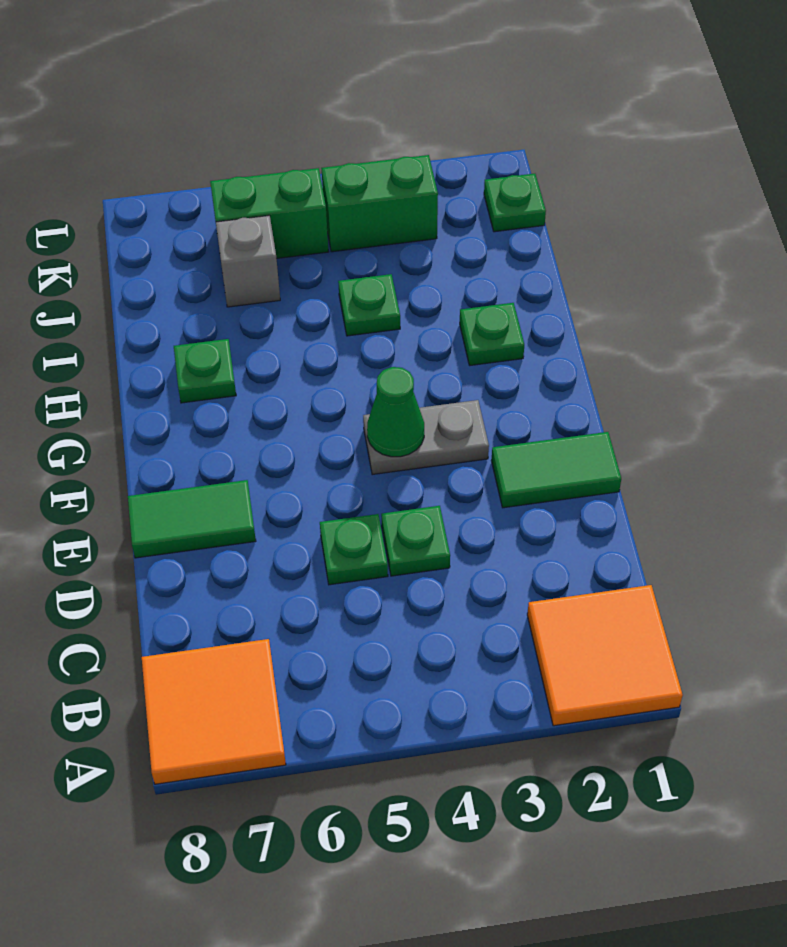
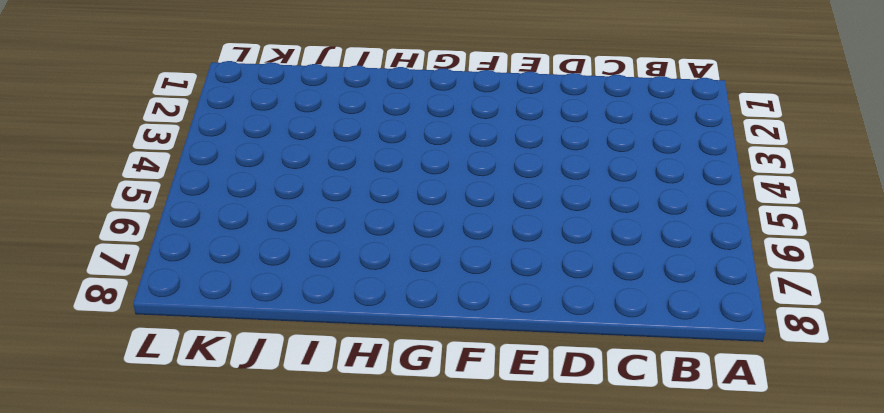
none -> orange 2x2 tile [527,585,683,726]
none -> orange 2x2 tile [142,639,286,784]
none -> green 1x1 plate [381,506,450,576]

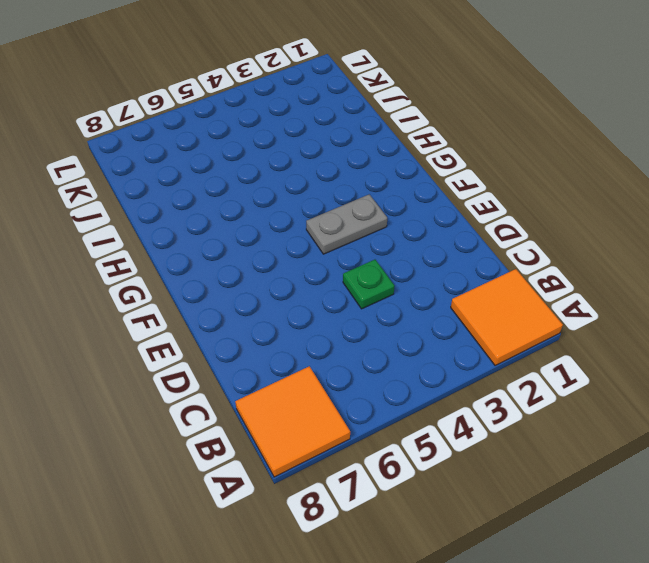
none -> green 1x1 plate [320,514,388,585]
none -> green 1x2 tile [491,432,621,508]
none -> green 1x2 tile [128,480,256,558]

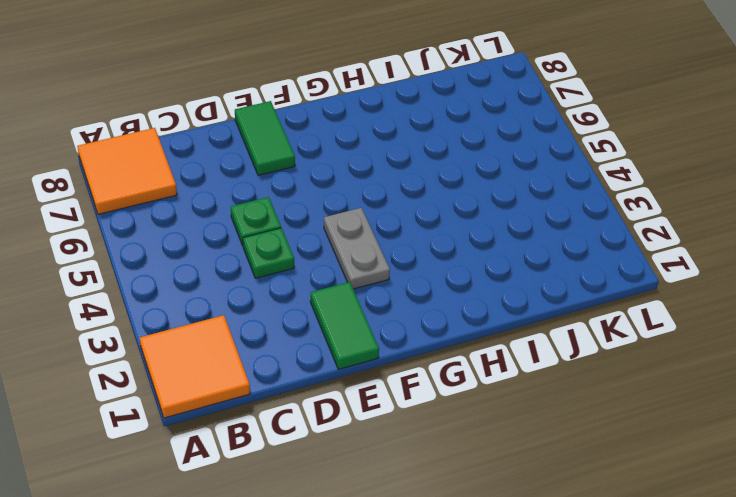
none -> green 1x1 plate [460,303,524,365]
none -> green 1x1 plate [174,339,236,403]
none -> green 1x1 plate [338,274,400,336]

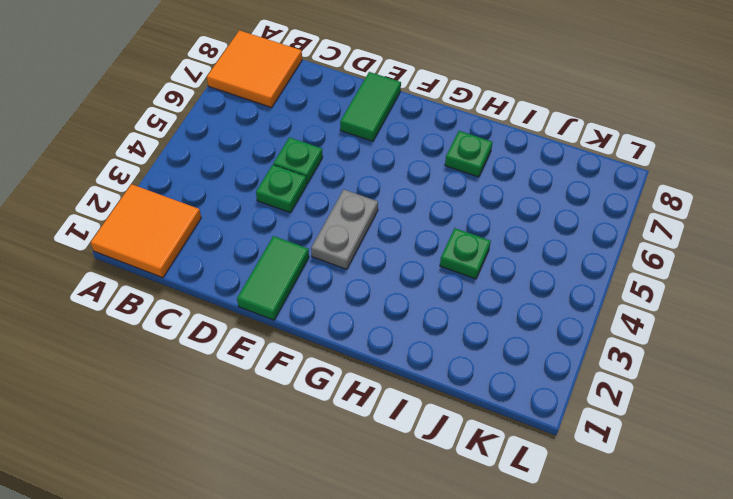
none -> green 1x1 plate [460,303,524,365]
none -> grey 1x1 brick [216,215,280,307]
none -> green 1x1 plate [484,174,546,232]

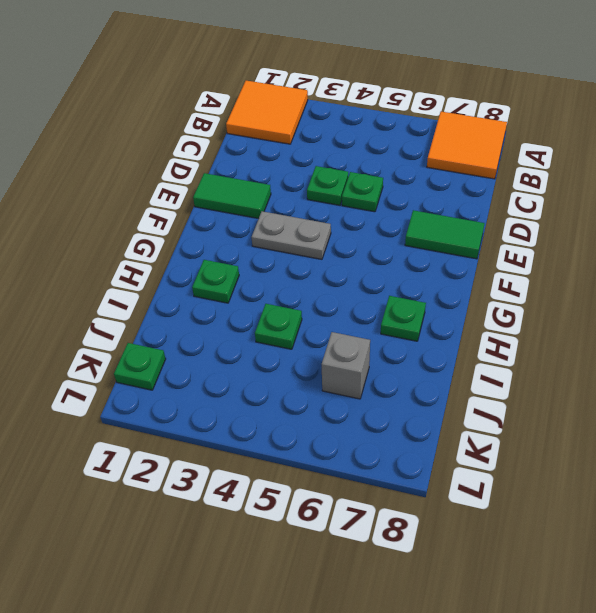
none -> green 1x2 brick [321,155,438,252]
none -> green 1x2 brick [210,168,328,259]
none -> green 1x1 cone [367,367,424,457]

